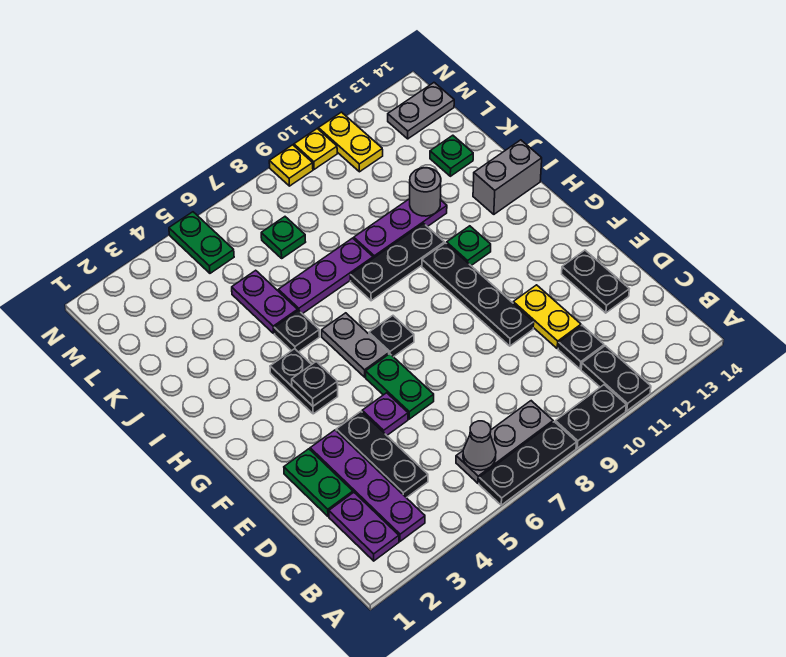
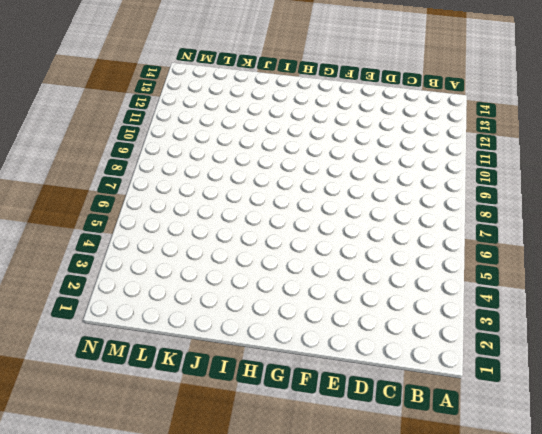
none -> black 1x3 plate [479,422,577,505]
none -> black 1x2 plate [555,385,626,448]
none -> black 1x2 plate [581,346,651,411]
none -> purple 1x2 plate [329,492,399,561]

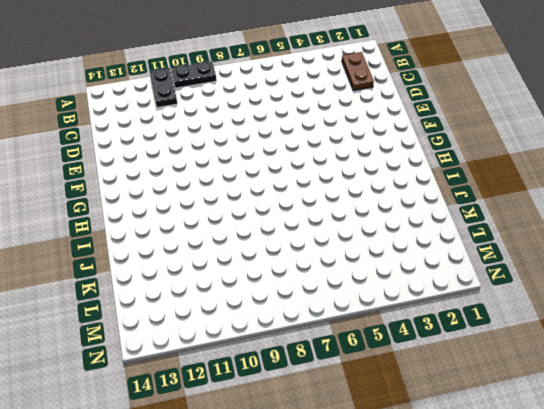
brown 1x2 plate [342,52,374,91] -> purple 1x2 plate [329,492,399,561]
none -> black 1x3 plate [479,422,577,505]
none -> purple 1x4 plate [310,430,425,541]
none -> grey 1x3 plate [456,401,553,483]
none -> black 1x3 plate [336,412,428,498]

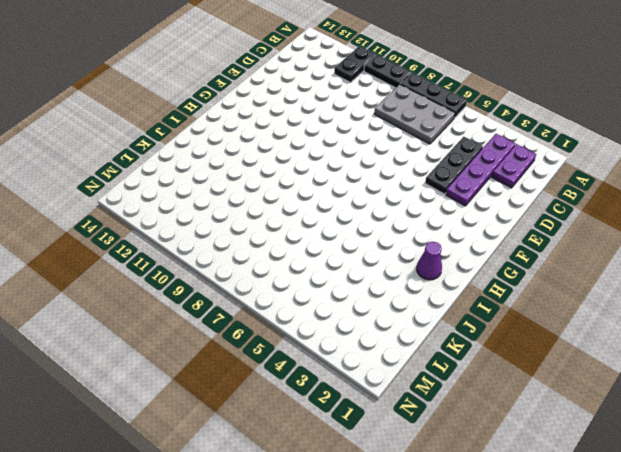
grey 2x3 plate [374,84,455,144] -> grey 1x3 plate [456,401,553,483]
purple 1x1 cone [417,242,442,280] -> none
none -> black 1x1 plate [558,325,604,369]
none -> green 1x2 plate [284,449,353,516]
none -> yellow 1x2 plate [513,285,581,348]
none -> black 1x2 plate [562,250,629,313]

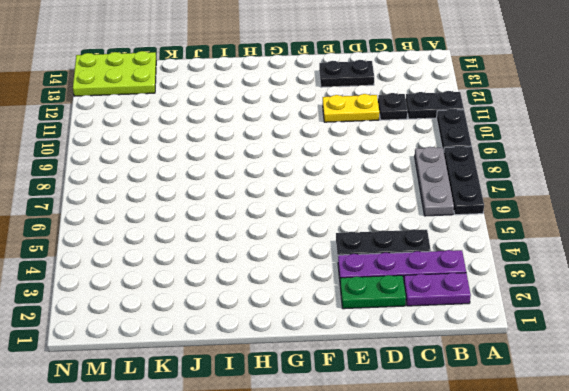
lime 2x3 plate [73,51,156,96] -> grey 1x2 plate [388,83,454,139]
none -> purple 1x1 plate [362,393,408,435]
none -> green 1x2 plate [366,354,434,419]
none -> black 1x4 plate [422,243,534,346]
none -> black 1x2 plate [270,349,338,414]

